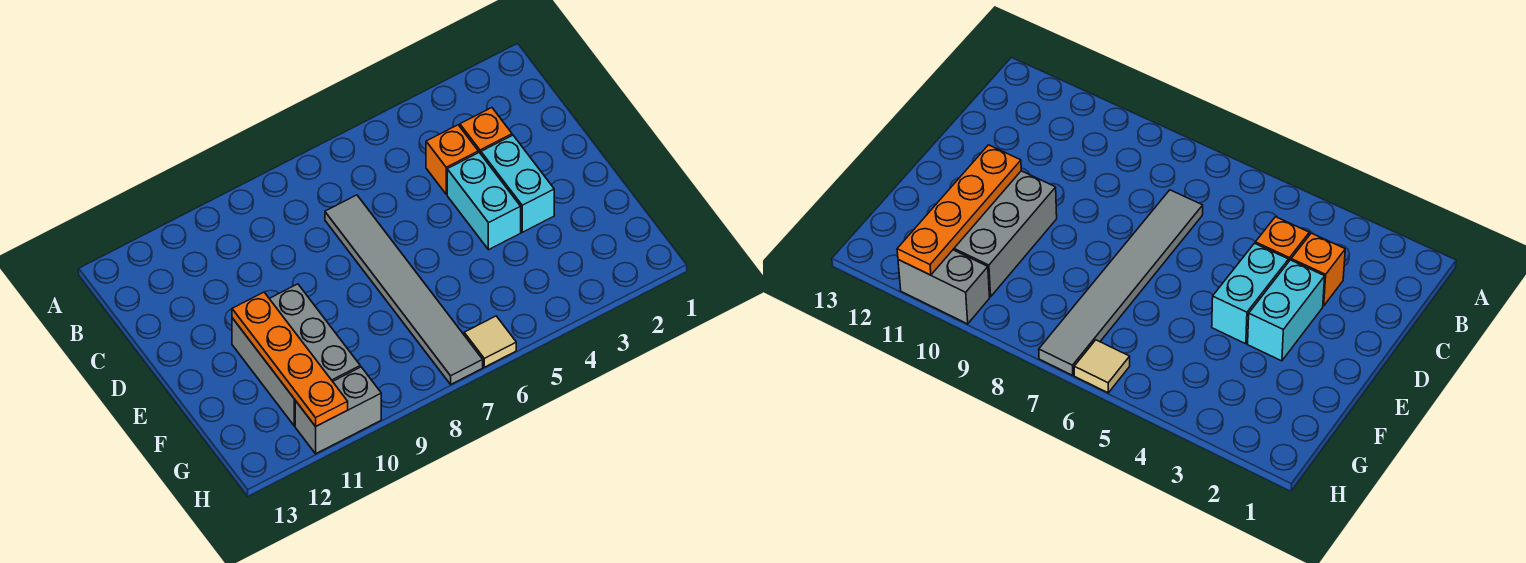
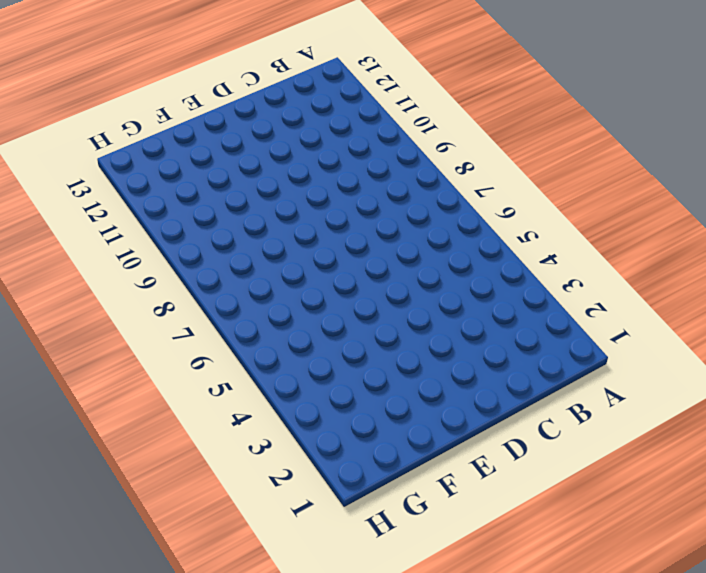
none -> orange 1x1 brick [460,108,512,154]
none -> orange 1x1 brick [426,125,478,194]

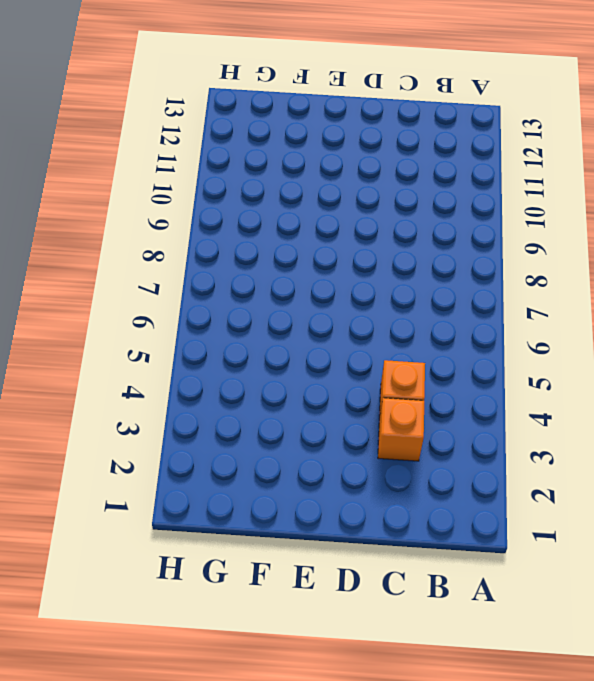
none -> grey 1x6 tile [325,195,483,384]
none -> cyan 1x2 brick [481,135,554,232]

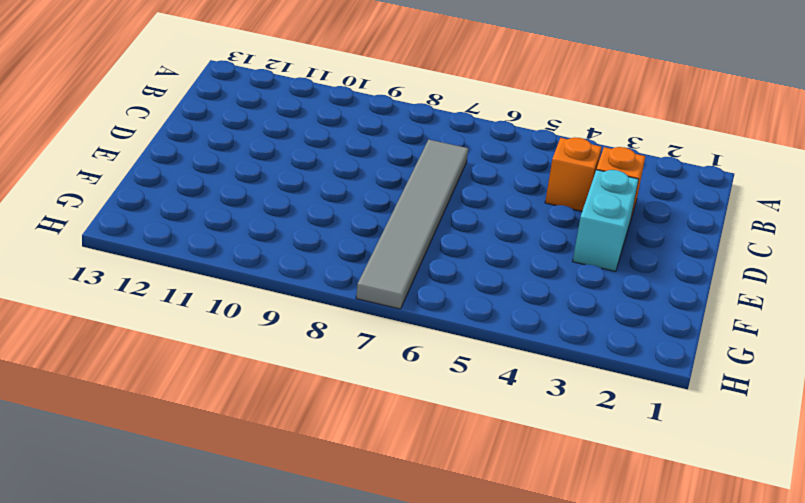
none -> cyan 1x2 brick [447,153,521,250]
none -> grey 2x3 brick [232,284,360,426]

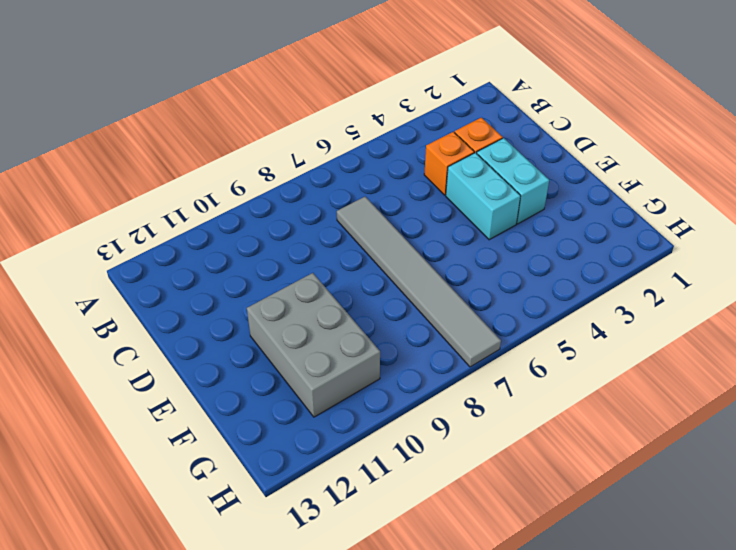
none -> tan 1x1 tile [464,316,516,367]
none -> grey 1x2 brick [295,367,381,454]

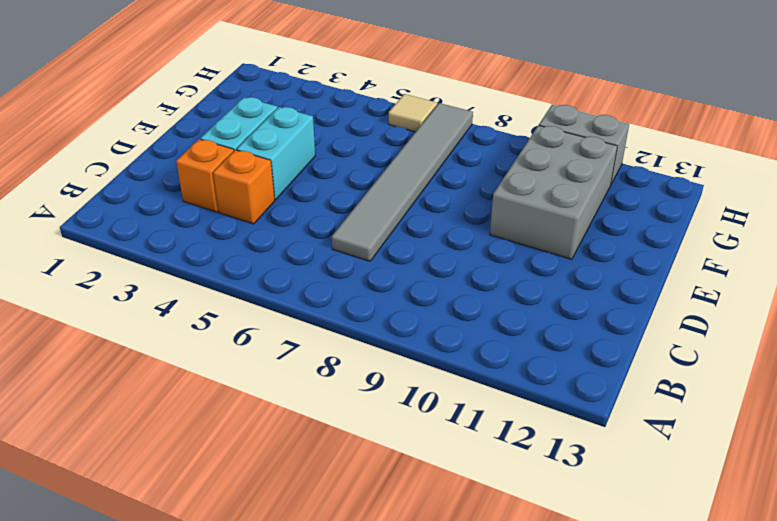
none -> orange 1x4 plate [232,292,348,426]

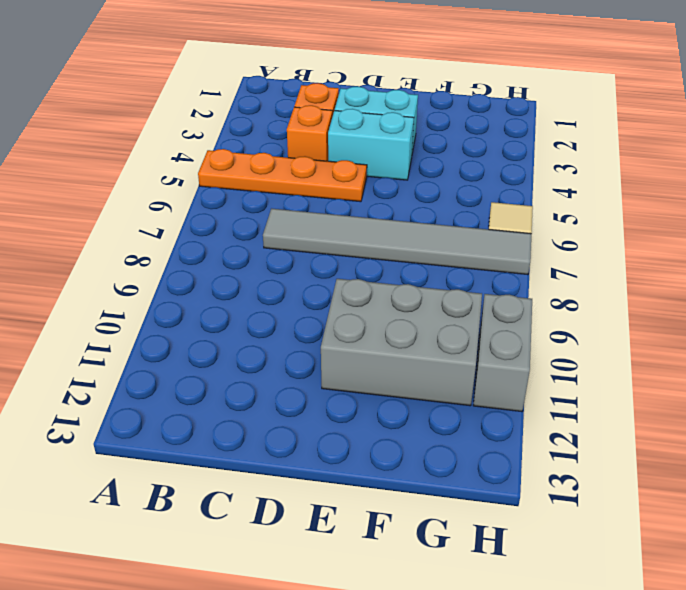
orange 1x4 plate [198,149,367,202] -> orange 1x4 plate moved to [232,292,348,426]

